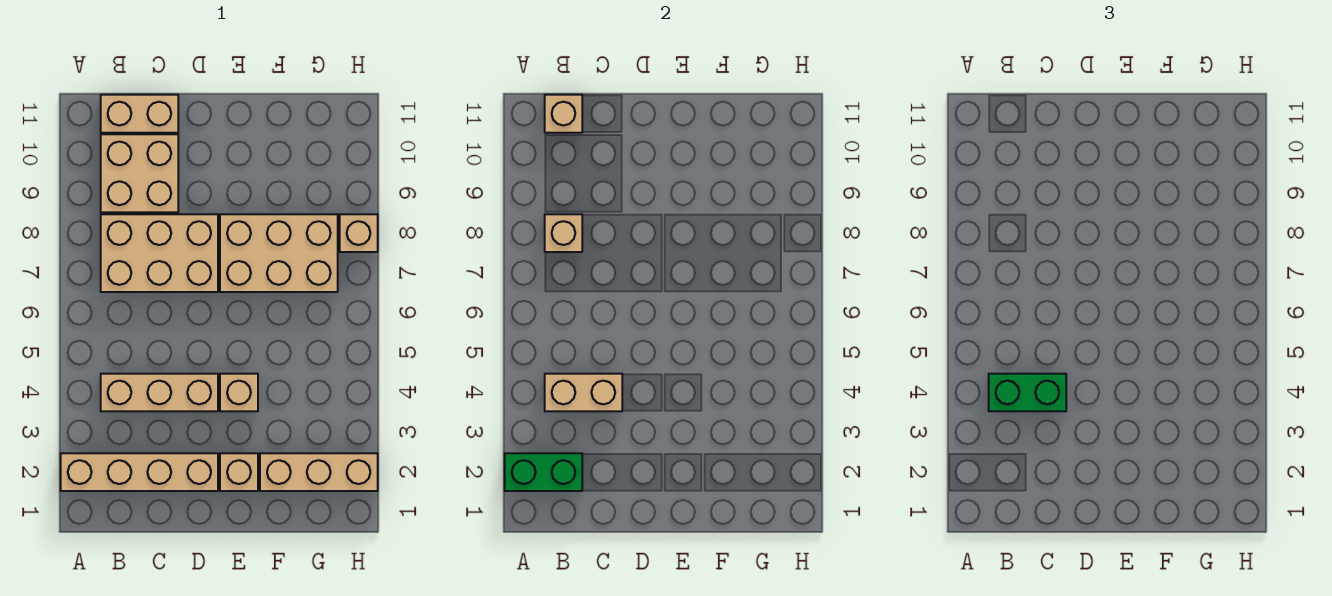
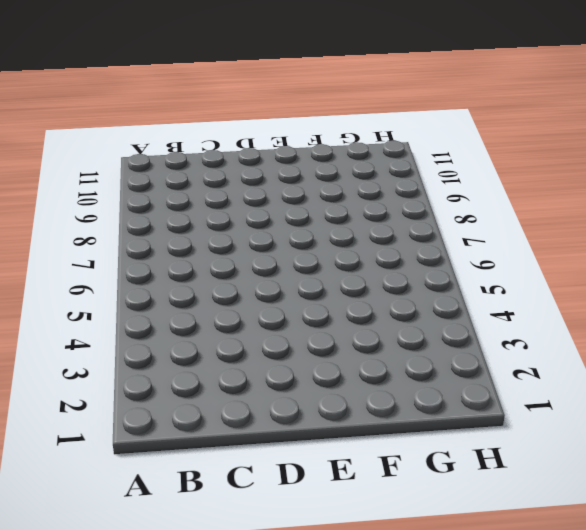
none -> tan 1x4 brick [61,453,218,491]
none -> tan 1x3 brick [101,374,218,411]
none -> tan 2x3 brick [101,214,218,292]

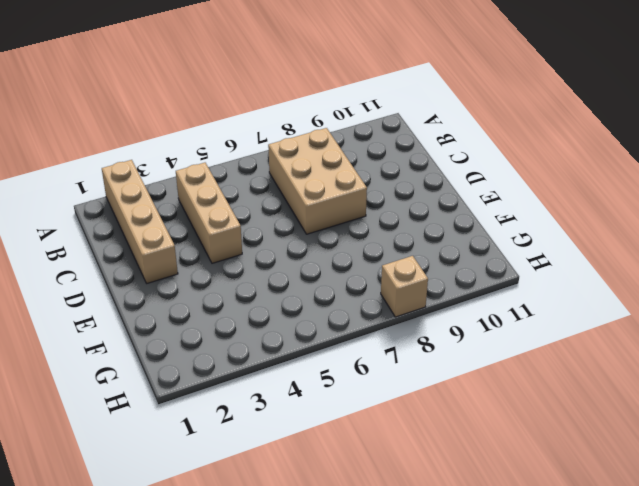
none -> tan 2x2 brick [101,134,178,212]
none -> tan 1x2 brick [101,95,178,133]
none -> tan 1x1 brick [220,453,258,491]

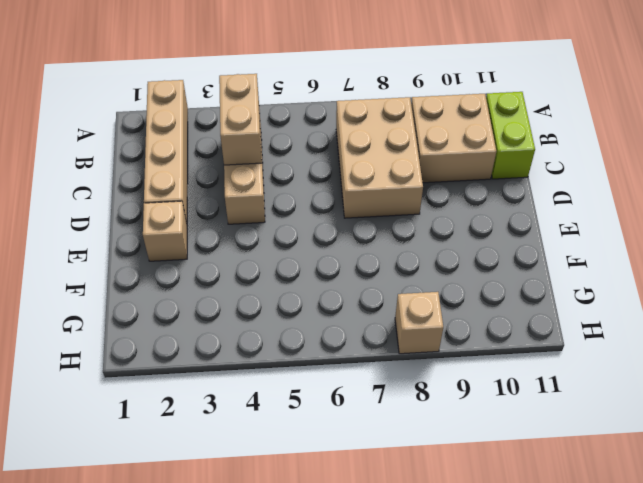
lime 1x2 brick [486,92,535,179] -> tan 1x2 brick [101,95,178,133]
none -> tan 1x1 brick [220,374,258,411]
none -> tan 2x3 brick [220,214,338,292]
none -> tan 1x3 brick [260,453,378,491]

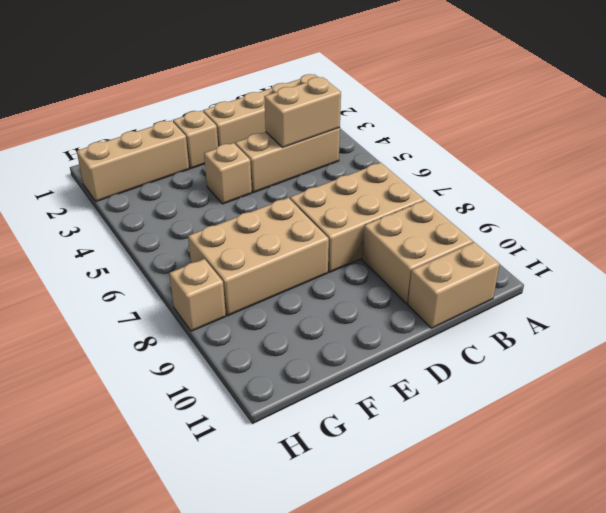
none -> green 1x2 brick [505,453,582,491]
none -> tan 1x1 brick [545,214,582,252]
none -> tan 1x1 brick [545,95,582,133]

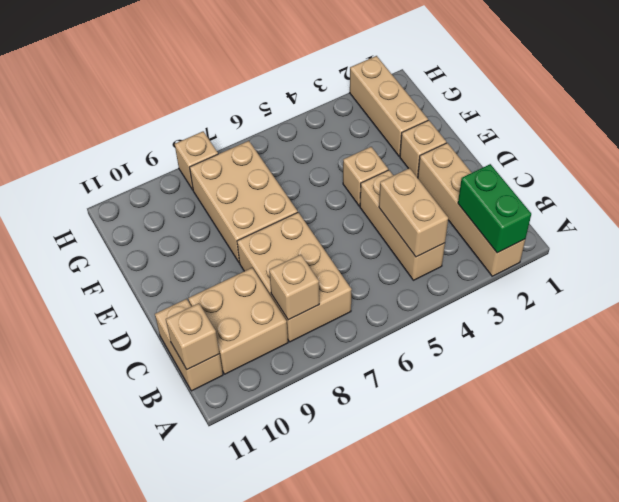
none -> green 1x2 brick [989,374,1066,411]

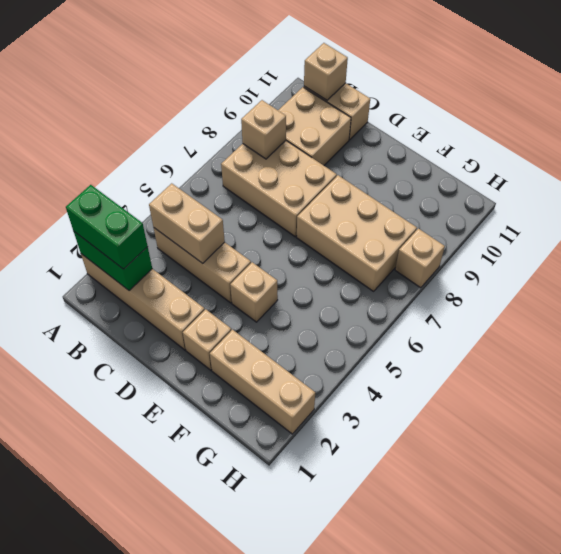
green 1x2 brick [66,185,148,269] -> green 1x2 brick moved to [989,374,1066,411]

